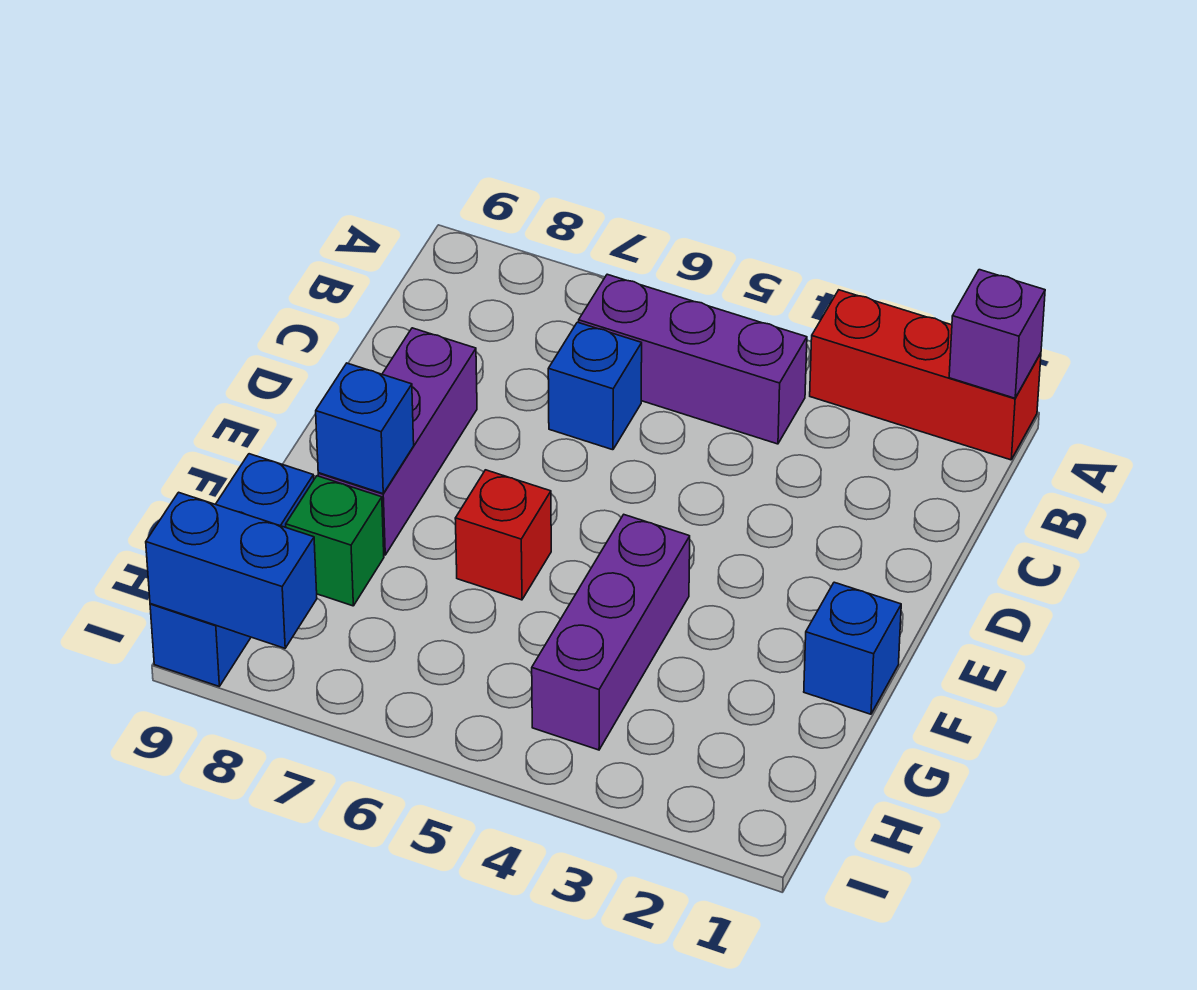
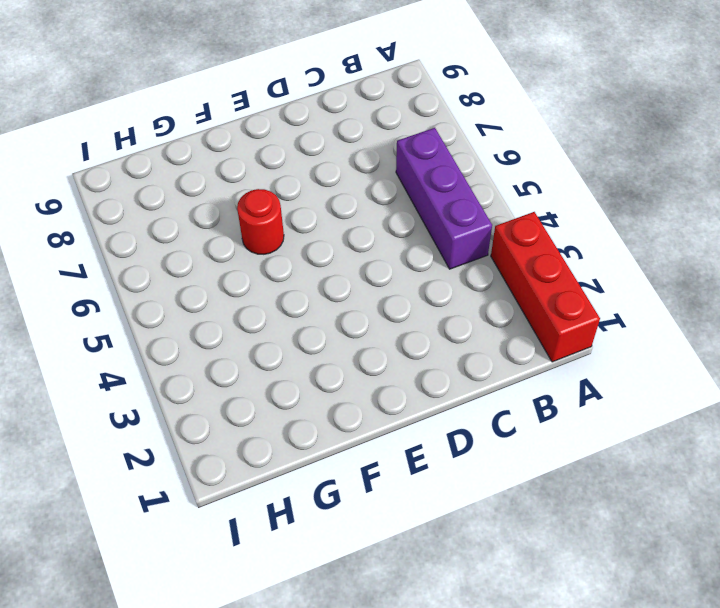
red 1x1 round brick [237,189,284,254] -> red 1x1 brick [455,470,551,600]
none -> blue 1x1 brick [548,322,642,450]
none -> purple 1x3 brick [318,328,477,555]
none -> blue 1x1 brick [804,582,901,714]

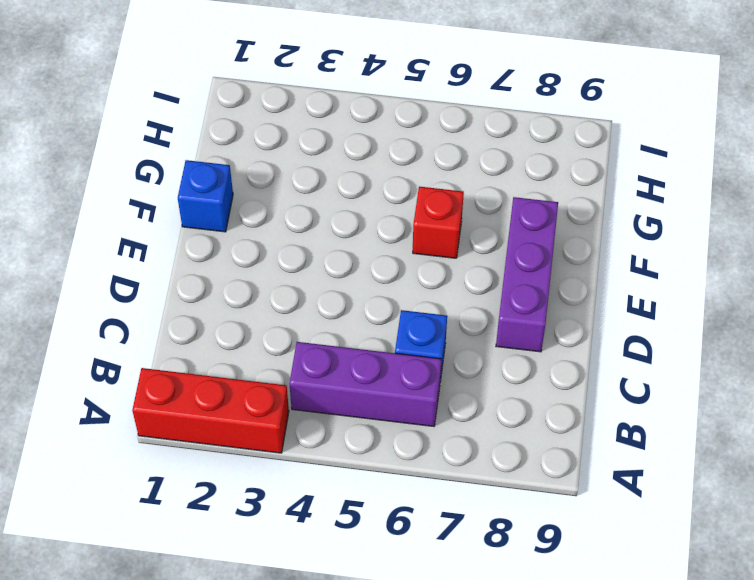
none -> purple 1x3 brick [532,515,690,750]
none -> green 1x1 brick [286,476,384,606]
none -> blue 1x3 brick [150,454,314,686]

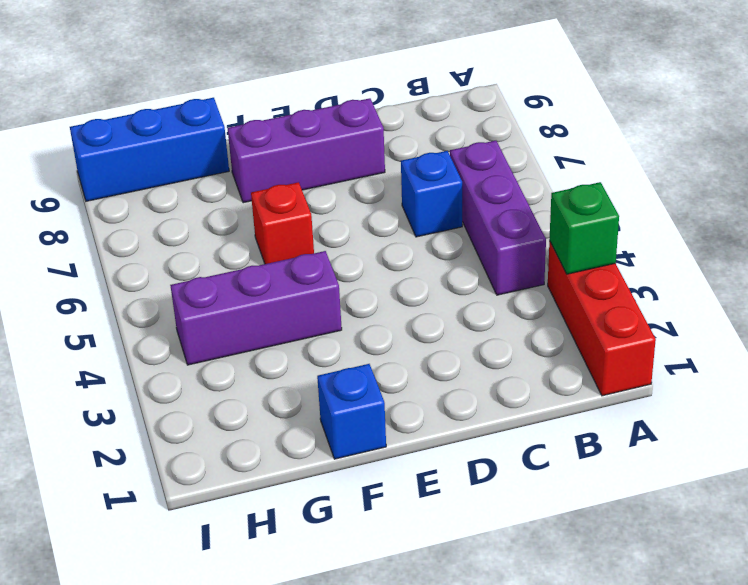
green 1x1 brick [549,182,619,274] -> green 1x1 brick moved to [286,476,384,606]
none -> purple 1x1 brick [949,270,1045,398]
none -> blue 1x1 brick [316,363,414,494]
none -> blue 1x2 brick [146,492,317,648]

